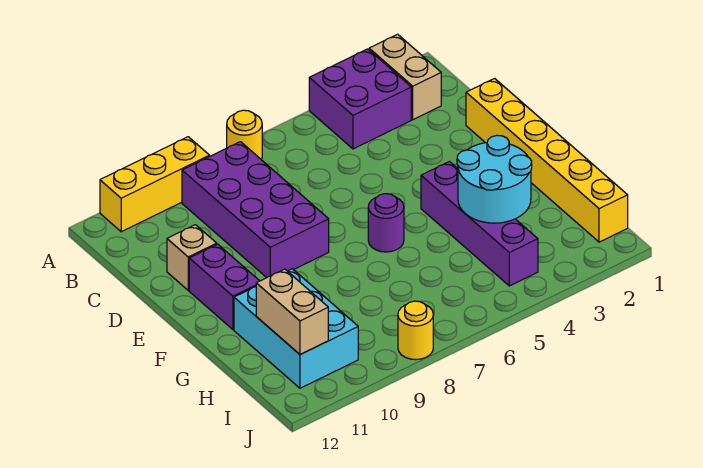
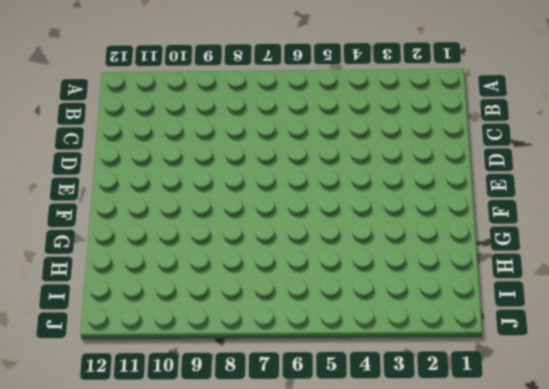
none -> tan 1x2 brick [369,34,441,120]
none -> purple 2x2 brick [309,49,411,149]
none -> yellow 1x1 round brick [227,110,262,160]

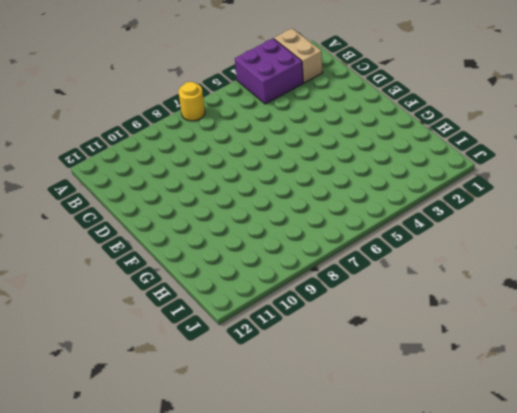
none -> yellow 1x3 brick [100,137,210,232]
none -> purple 2x4 brick [182,142,329,278]
none -> yellow 1x6 brick [466,79,628,242]

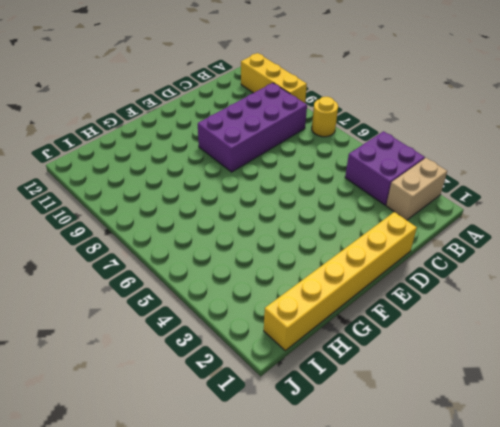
none -> tan 1x1 brick [167,225,217,290]
none -> purple 1x2 brick [189,244,259,330]
none -> purple 1x4 brick [421,162,538,286]

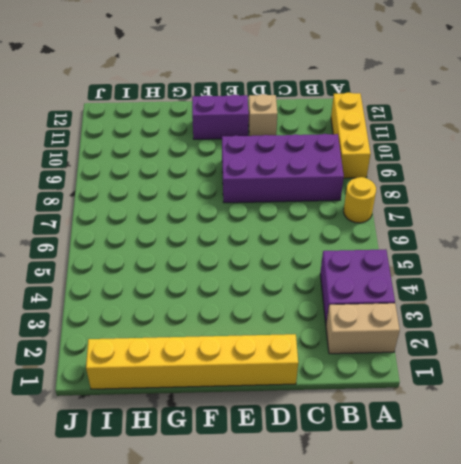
none -> purple 1x4 brick [421,162,538,286]
none -> purple 1x1 round brick [368,194,404,252]
none -> cyan 2x3 brick [234,269,358,388]

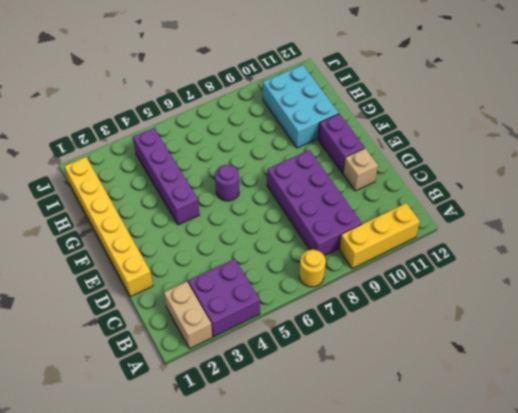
none -> yellow 1x1 round brick [398,301,433,360]
none -> cyan 2x2 round brick [457,135,532,223]
none -> tan 1x2 brick [256,269,328,355]

